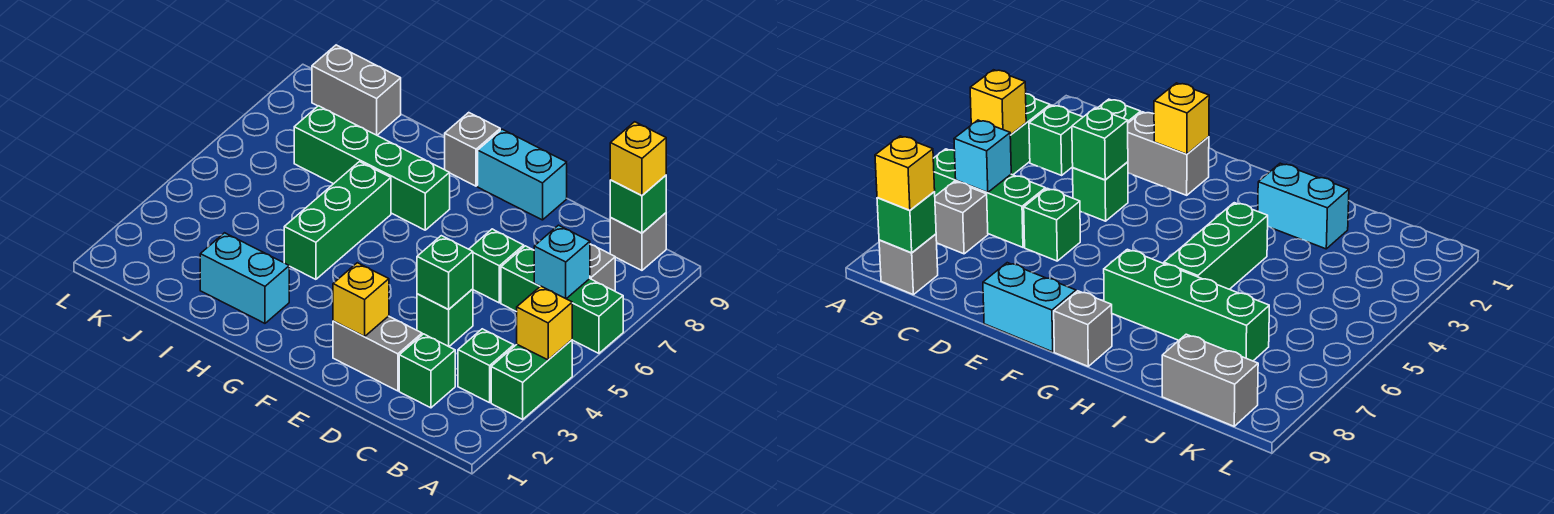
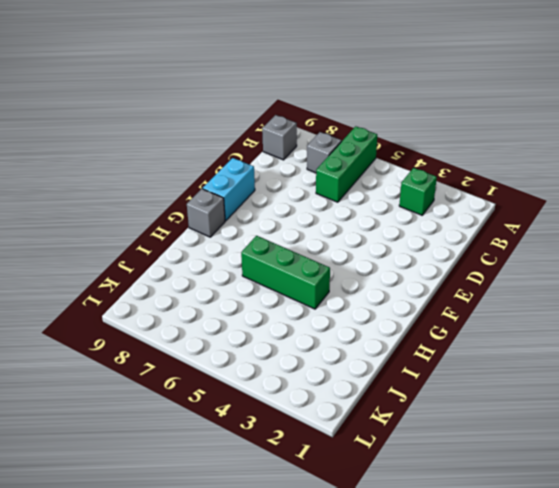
none -> green 1x2 brick [491,340,572,419]
none -> green 1x1 brick [399,334,455,408]
none -> grey 1x2 brick [333,316,422,391]

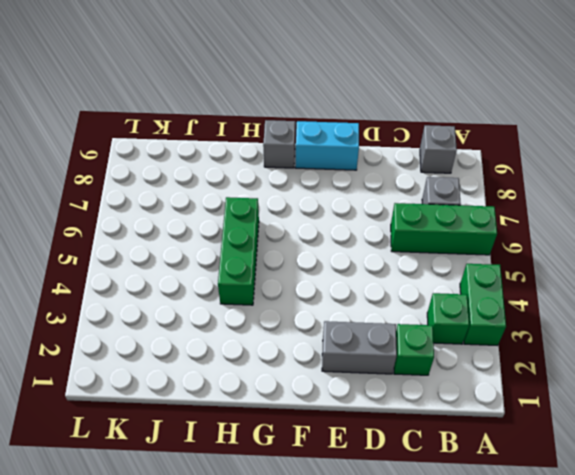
none -> green 1x1 brick [417,289,473,346]
none -> green 1x1 brick [469,229,524,303]
none -> green 1x4 brick [294,106,450,230]

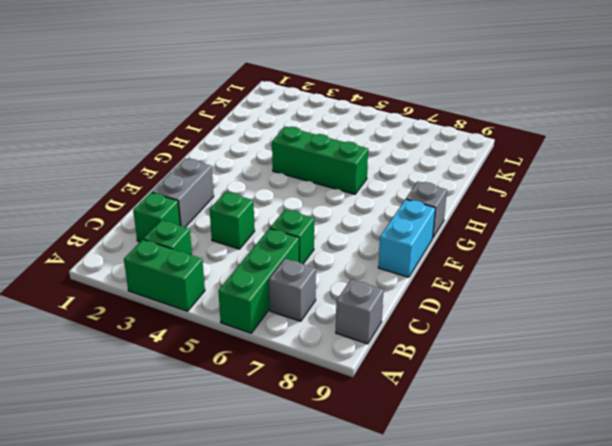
none -> green 1x4 brick [294,106,450,230]
none -> cyan 1x2 brick [200,233,289,323]
none -> grey 1x2 brick [312,45,401,135]

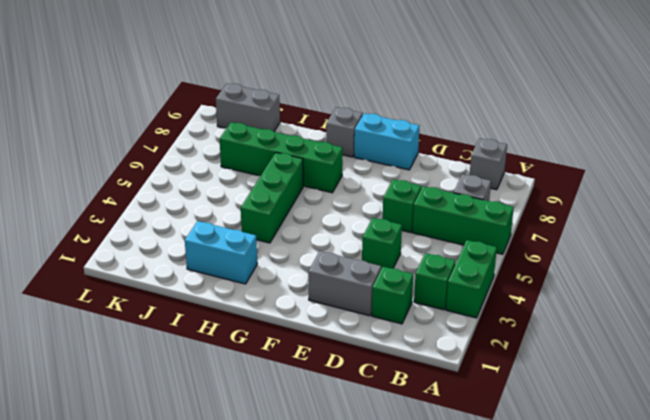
none -> yellow 1x1 brick [517,286,572,360]
none -> cyan 1x1 brick [534,225,590,299]
none -> green 1x1 brick [610,175,666,233]

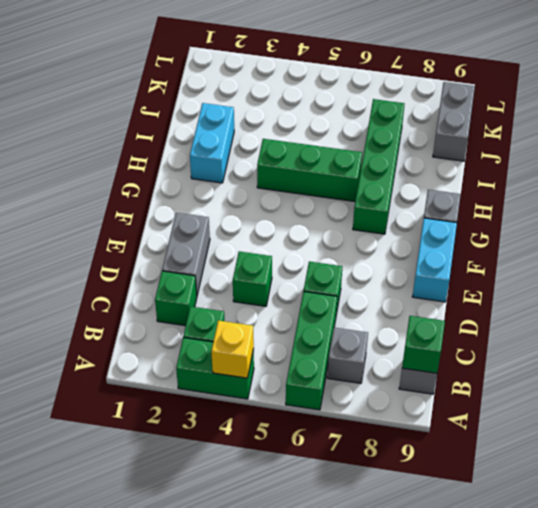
none -> cyan 1x1 brick [534,225,590,299]
none -> green 1x1 brick [417,236,473,310]
none -> yellow 1x1 brick [333,263,389,337]

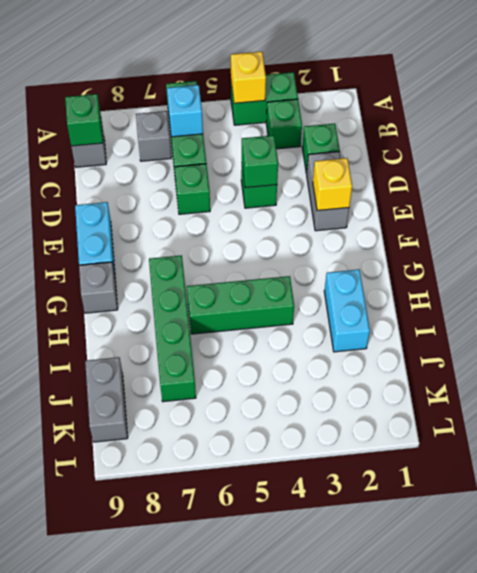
none -> yellow 1x1 brick [610,122,666,195]

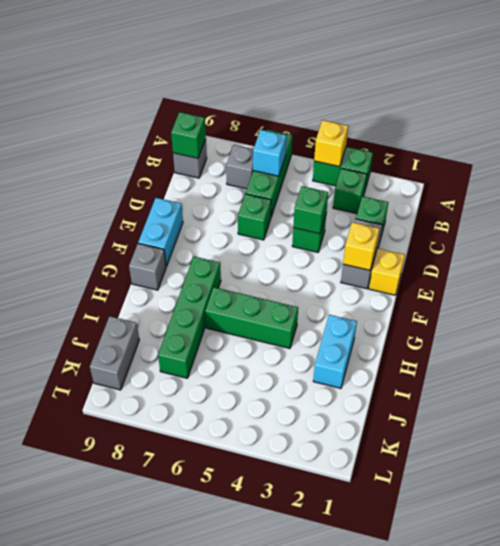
yellow 1x1 brick [369,249,405,295] -> yellow 1x1 brick moved to [610,122,666,195]

